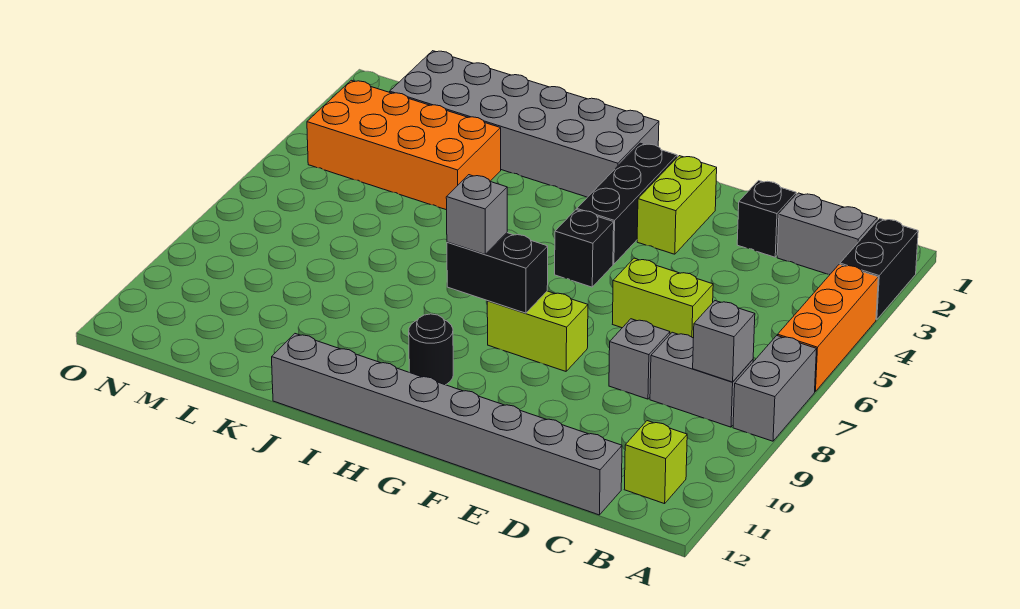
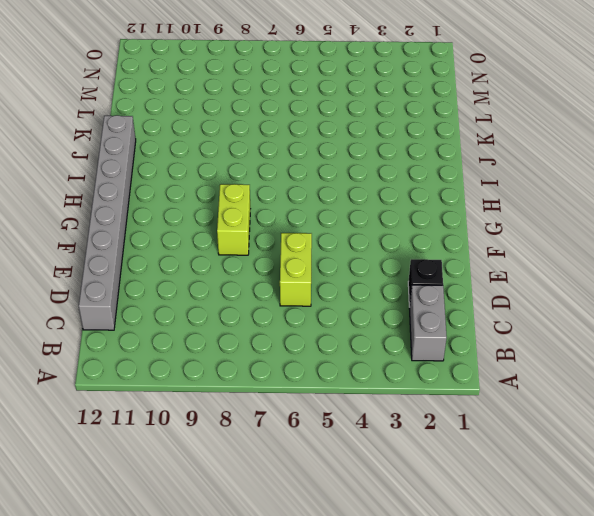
none -> black 1x2 brick [840,219,918,320]
none -> orange 1x3 brick [778,264,878,392]
none -> grey 1x2 brick [733,336,816,441]

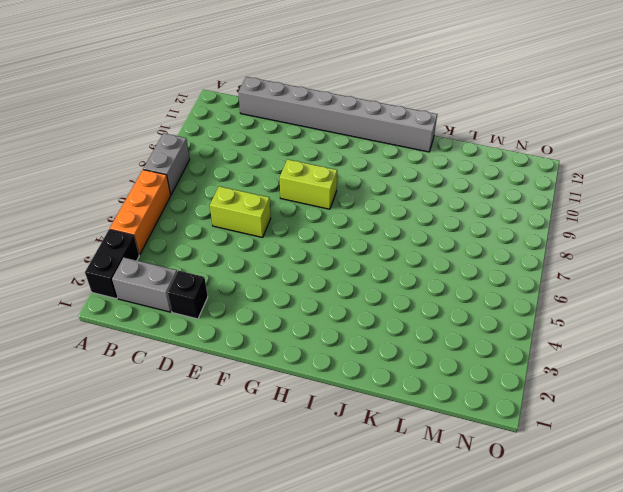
none -> grey 1x2 brick [650,332,753,427]
none -> lime 1x1 brick [624,421,687,504]
none -> grey 1x1 brick [609,319,670,399]

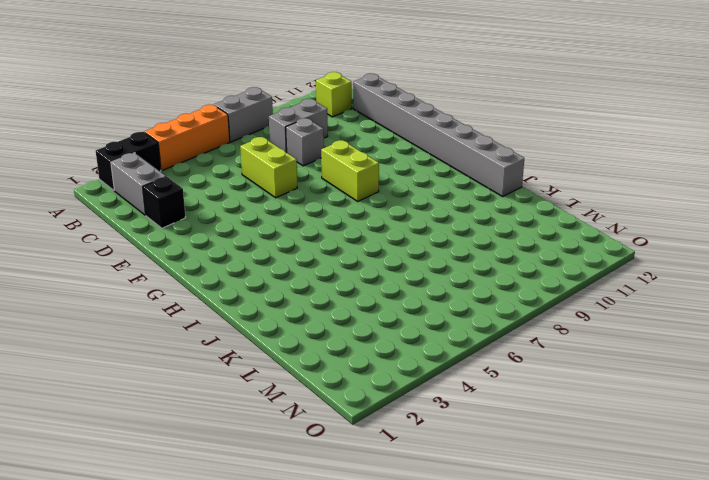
grey 1x2 brick [269,99,328,152] -> grey 1x2 brick turned to [650,332,753,427]
none -> lime 1x2 brick [637,156,717,254]
none -> black 1x3 brick [577,143,677,264]
none -> black 1x1 brick [555,210,614,287]

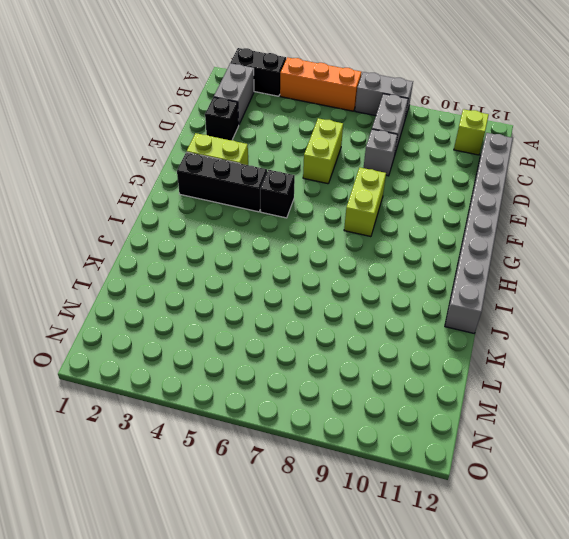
none -> grey 2x6 brick [390,51,659,197]
none -> black 1x1 round brick [409,314,453,385]
none -> orange 2x4 brick [307,80,501,210]

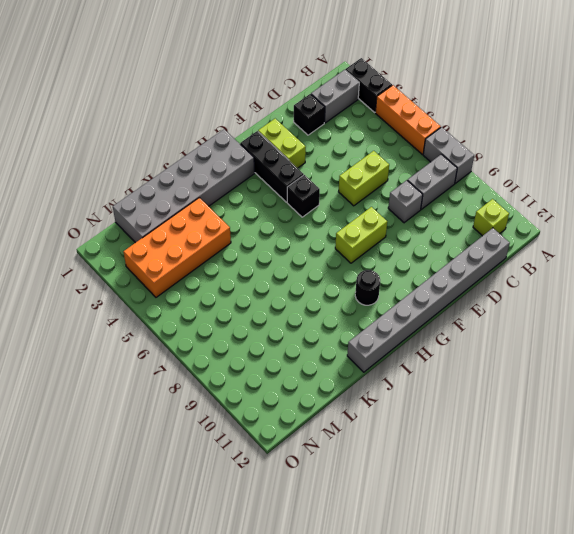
none -> grey 1x1 brick [693,301,755,382]
none -> black 1x2 brick [447,233,548,313]
none -> grey 1x1 brick [446,175,507,254]

